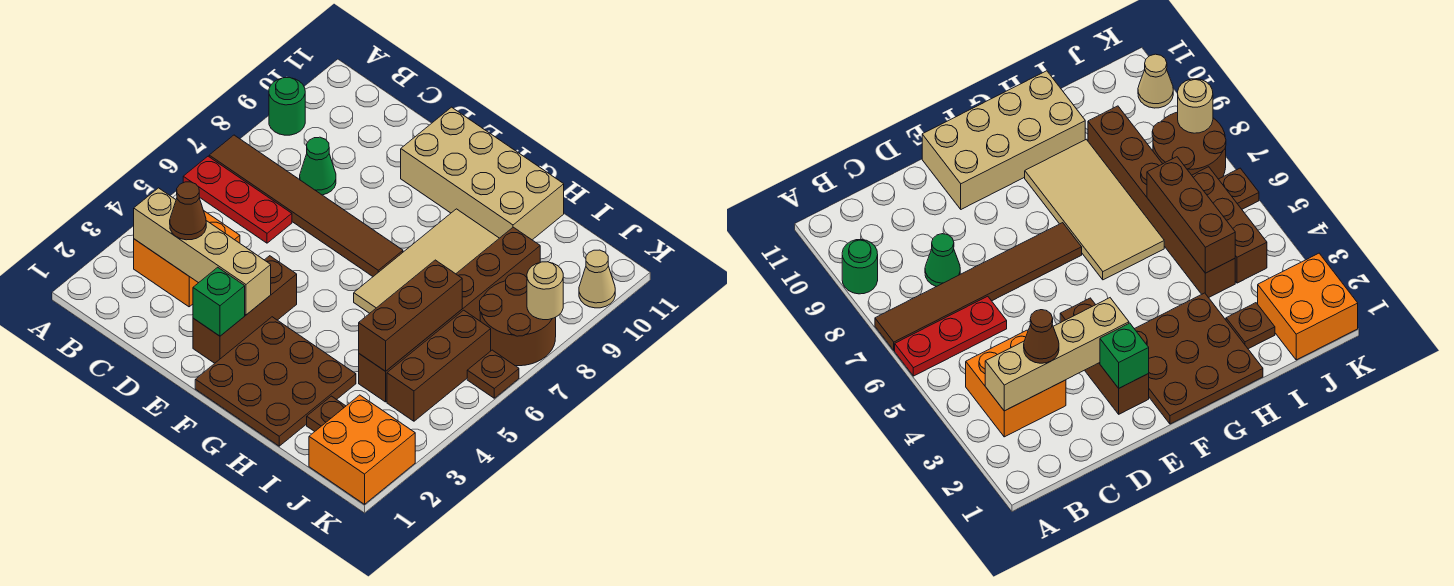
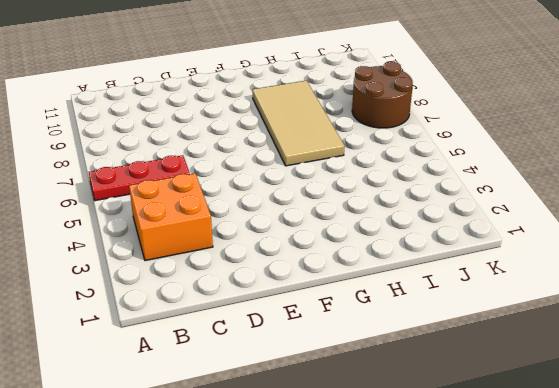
none -> brown 1x6 tile [209,135,403,276]
none -> green 1x1 round brick [269,77,305,135]
none -> green 1x1 cone [300,137,336,195]

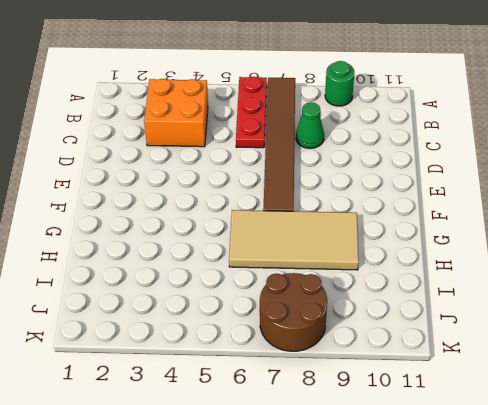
none -> brown 1x3 brick [193,256,297,363]
none -> tan 2x4 brick [401,107,564,240]
none -> brown 3x3 plate [195,317,356,446]

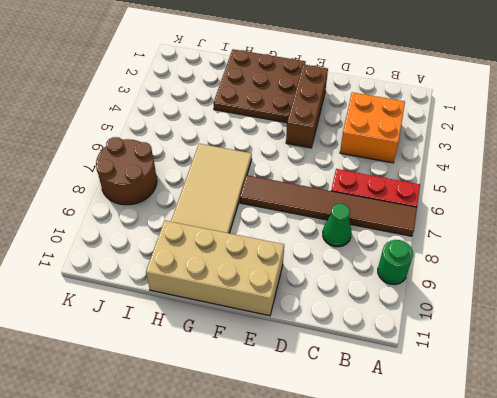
none -> brown 1x1 plate [307,396,346,432]
none -> brown 1x6 brick [359,227,540,402]
none -> orange 2x2 brick [309,395,415,504]

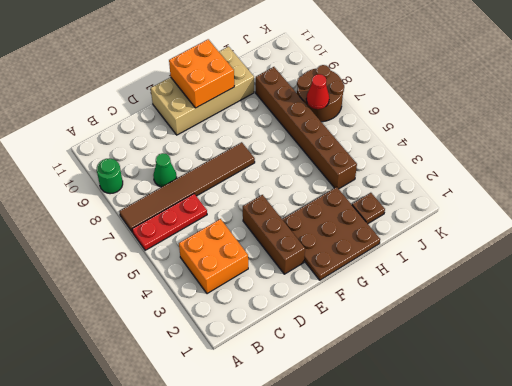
orange 2x2 brick [169,39,234,108] -> orange 2x2 brick moved to [309,395,415,504]
red 1x1 cone [306,74,329,109] -> none
none -> tan 2x4 tile [354,209,499,313]
none -> brown 1x3 brick [387,310,491,421]
none -> brown 1x1 plate [467,350,519,398]

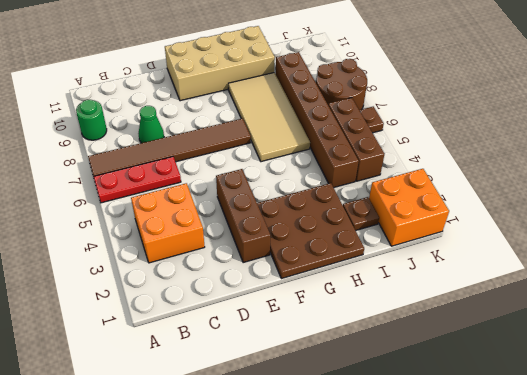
none -> tan 1x1 cone [579,250,615,308]
none -> tan 1x4 brick [134,188,271,315]
none -> green 1x1 brick [193,267,245,336]

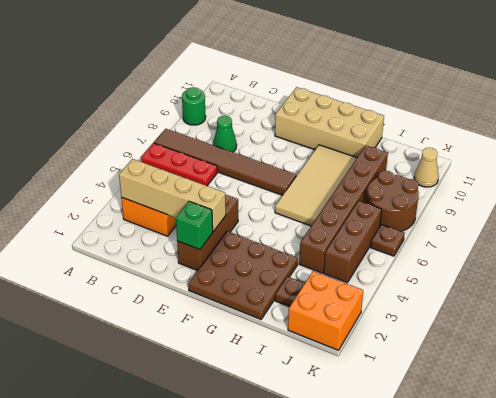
none -> brown 1x3 brick [359,260,462,371]
none -> tan 1x1 round brick [527,262,563,320]
none -> brown 1x1 cone [170,182,206,240]

